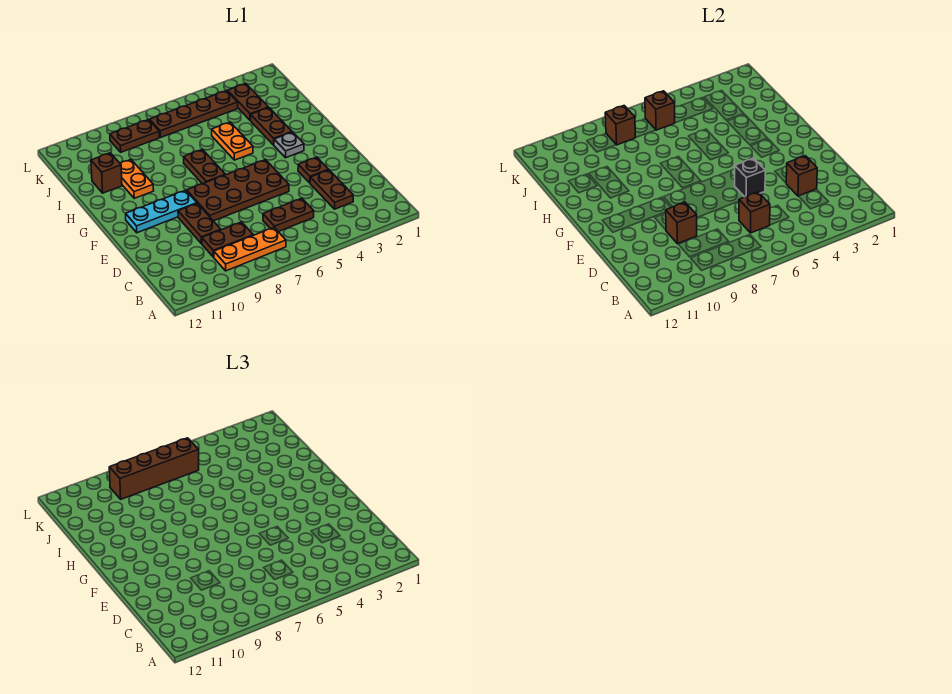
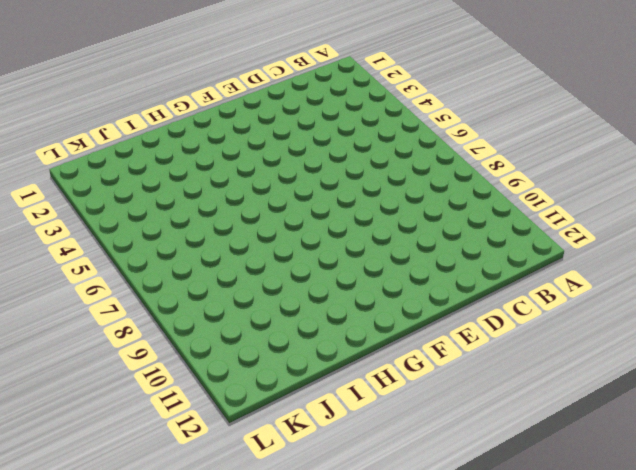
none -> orange 1x3 plate [214,228,286,271]
none -> brown 1x2 plate [310,170,353,209]
none -> brown 1x2 plate [263,198,314,232]

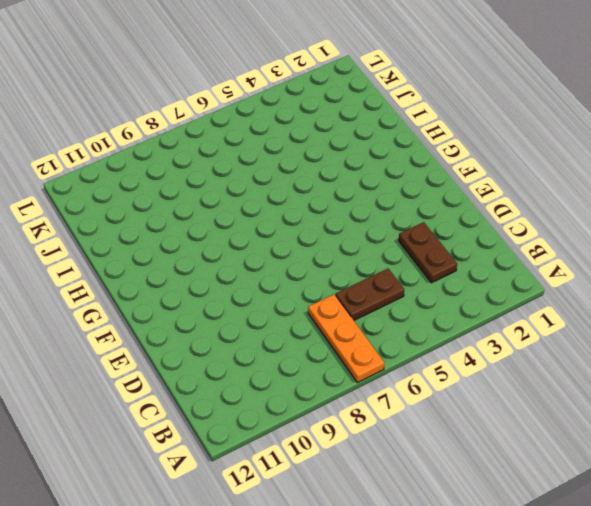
orange 1x3 plate [308,294,384,383] -> orange 1x3 plate turned to [214,228,286,271]
none -> brown 1x2 plate [202,222,253,257]
none -> brown 1x2 plate [178,203,221,244]
none -> brown 1x1 plate [298,157,329,183]

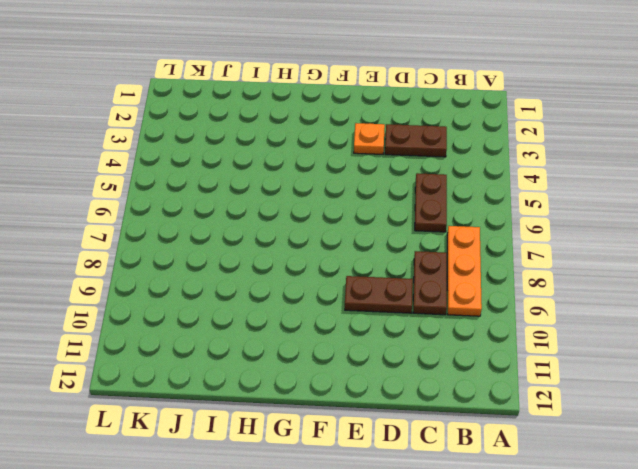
orange 1x1 plate [354,123,385,154] -> brown 1x1 plate [298,157,329,183]
none -> brown 2x4 plate [187,160,289,221]
none -> cyan 1x3 plate [126,190,197,233]
none -> grey 1x1 plate [274,132,304,158]

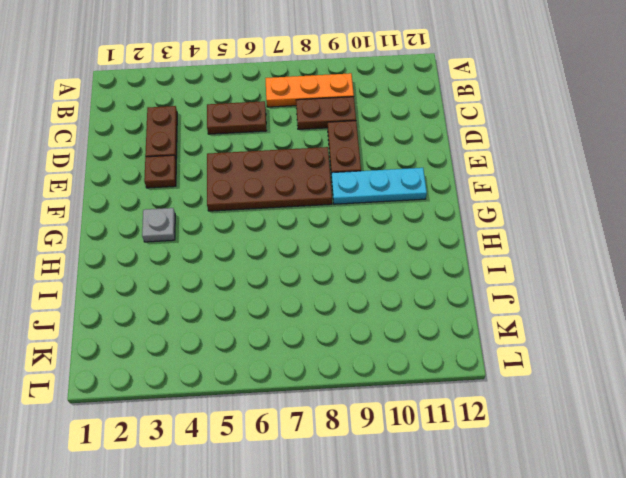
none -> brown 1x2 plate [184,149,225,184]
none -> brown 1x2 plate [251,108,292,145]
none -> orange 1x2 plate [212,122,253,160]

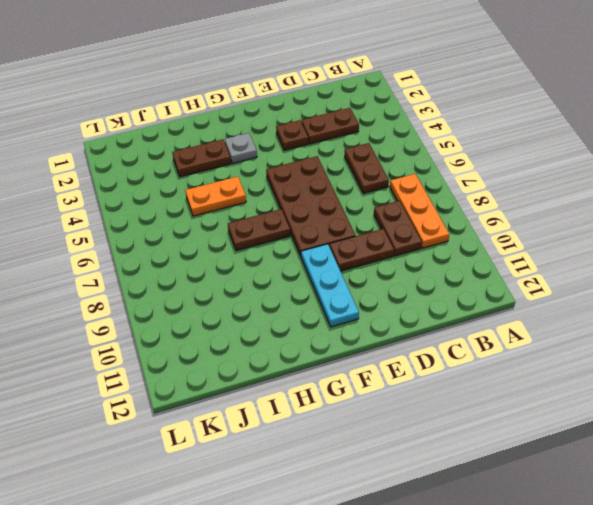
none -> orange 1x2 plate [120,160,154,198]
none -> brown 1x1 brick [91,153,122,193]
none -> brown 1x2 plate [228,83,268,120]

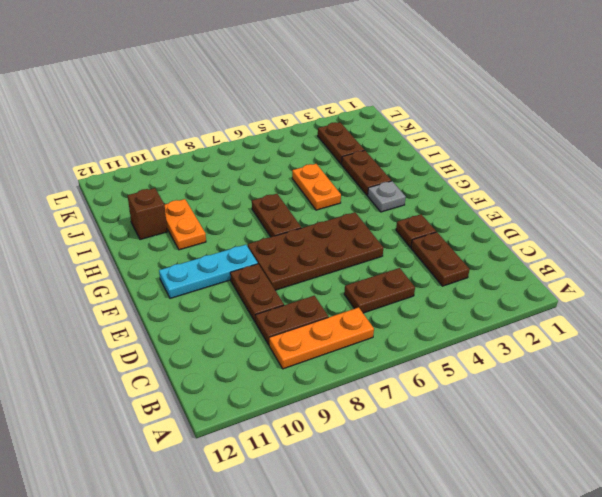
none -> brown 1x4 plate [150,91,238,138]
none -> brown 1x2 plate [110,120,159,152]
none -> brown 1x1 brick [739,192,770,233]

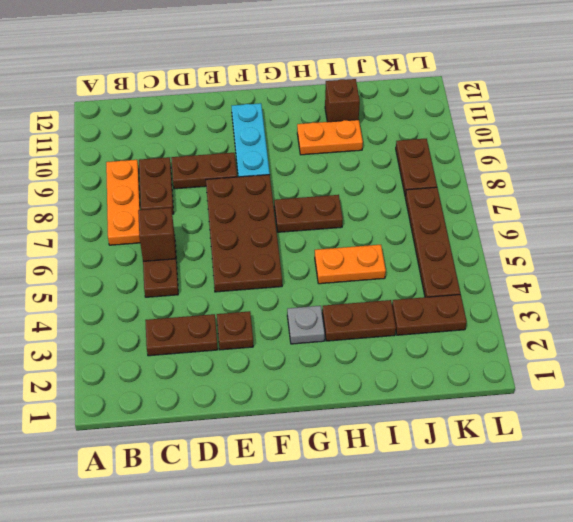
none -> brown 1x1 brick [786,156,817,196]
none -> brown 1x1 brick [666,202,697,244]
none -> black 1x1 brick [735,158,765,197]

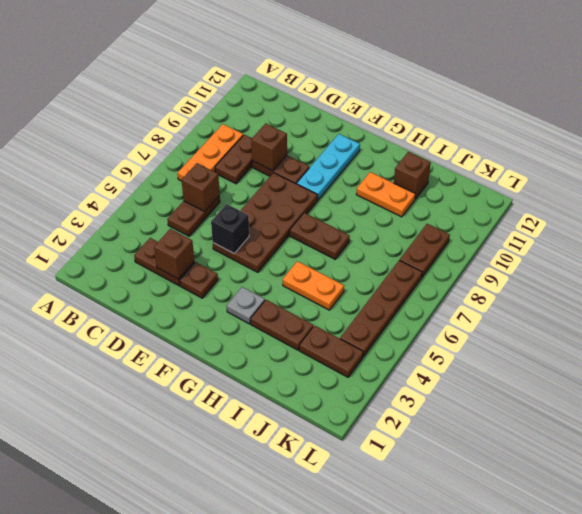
none -> brown 1x1 brick [645,91,675,130]
none -> brown 1x1 brick [605,106,635,145]
none -> brown 1x4 brick [109,438,199,499]

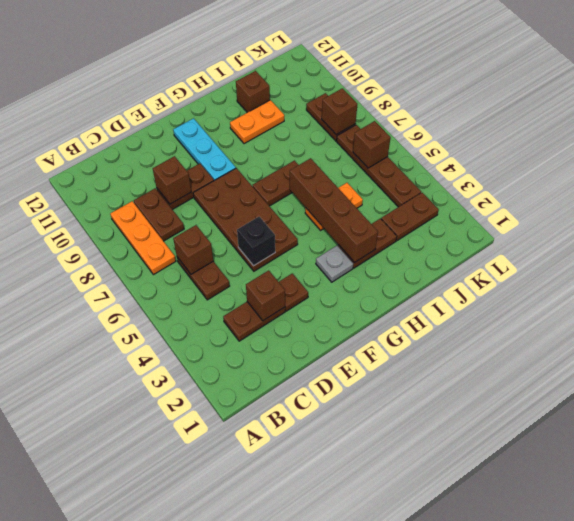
brown 1x4 brick [290,158,378,263] -> brown 1x4 brick moved to [109,438,199,499]

